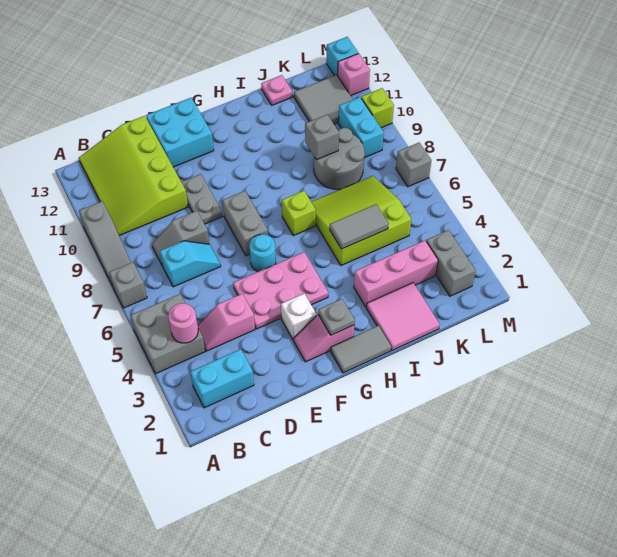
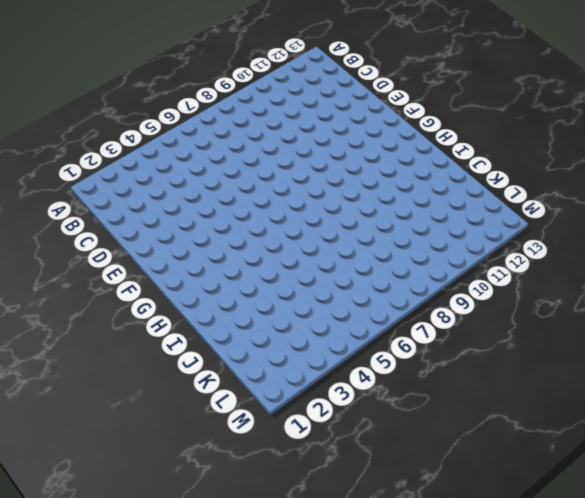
none -> grey 2x2 brick [130,294,205,374]
none -> grey 1x1 brick [109,262,147,308]
none -> grey 1x3 slope [79,201,131,286]
none -> cyan 1x2 brick [190,349,254,408]

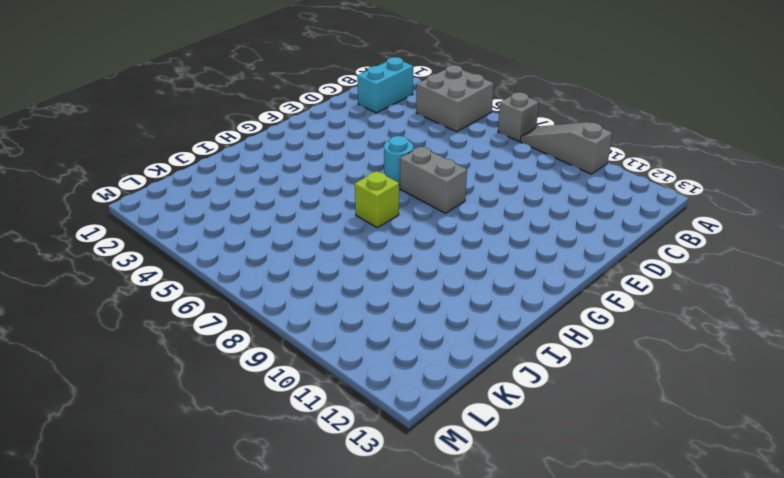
none -> lime 3x4 slope [79,116,188,236]
none -> pink 1x2 slope [198,294,255,351]
none -> cyan 1x2 slope [160,241,221,287]
none -> grey 1x2 slope [152,211,209,265]

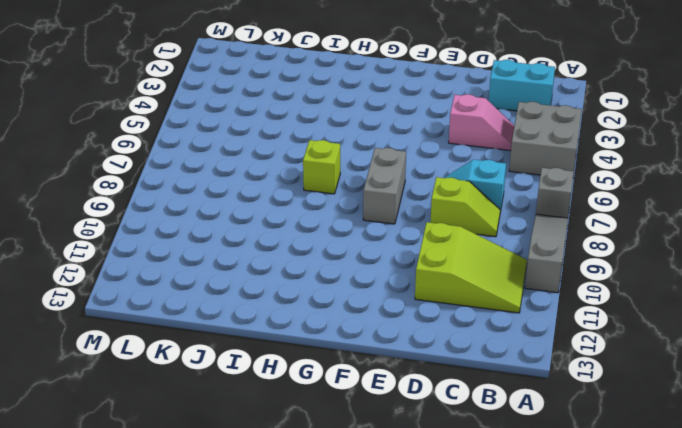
lime 2x3 slope [415,222,527,313] -> lime 3x4 slope [79,116,188,236]
lime 1x2 slope [430,177,500,237] -> grey 1x2 slope [152,211,209,265]
none -> pink 2x3 plate [233,252,328,329]
none -> grey 1x2 plate [182,174,223,224]
none -> cyan 2x2 brick [146,98,214,167]
none -> pink 1x2 slope [294,315,354,362]

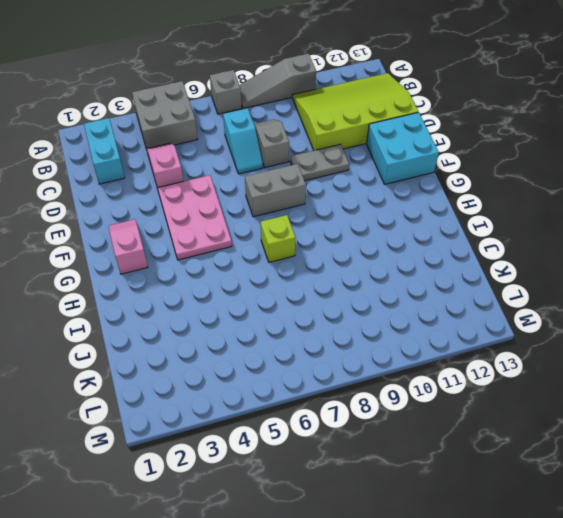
none -> white 1x1 brick [281,293,317,340]
none -> cyan 1x1 round brick [249,234,276,272]
none -> grey 1x2 tile [331,326,391,373]
none -> pink 2x2 tile [366,283,440,350]

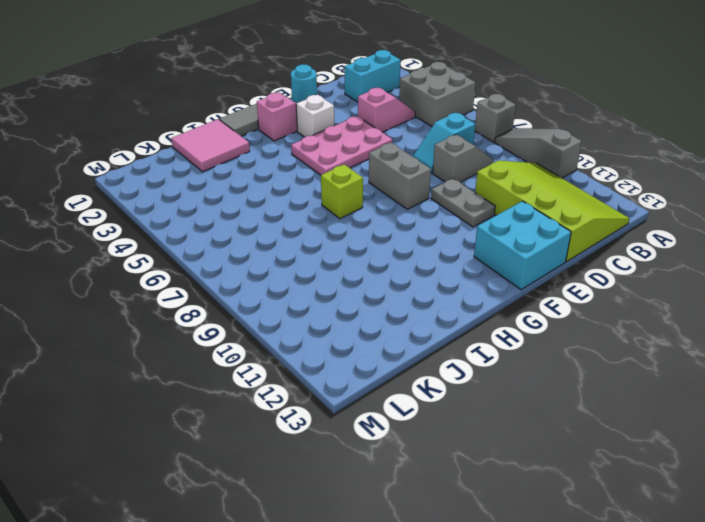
cyan 1x1 round brick [291,64,317,103] -> cyan 1x1 round brick moved to [249,234,276,272]
none -> pink 1x3 brick [354,241,438,307]
none -> lime 3x3 slope [312,176,411,265]
none -> grey 2x2 round brick [314,128,365,190]
none -> pink 1x1 plate [261,75,293,105]

